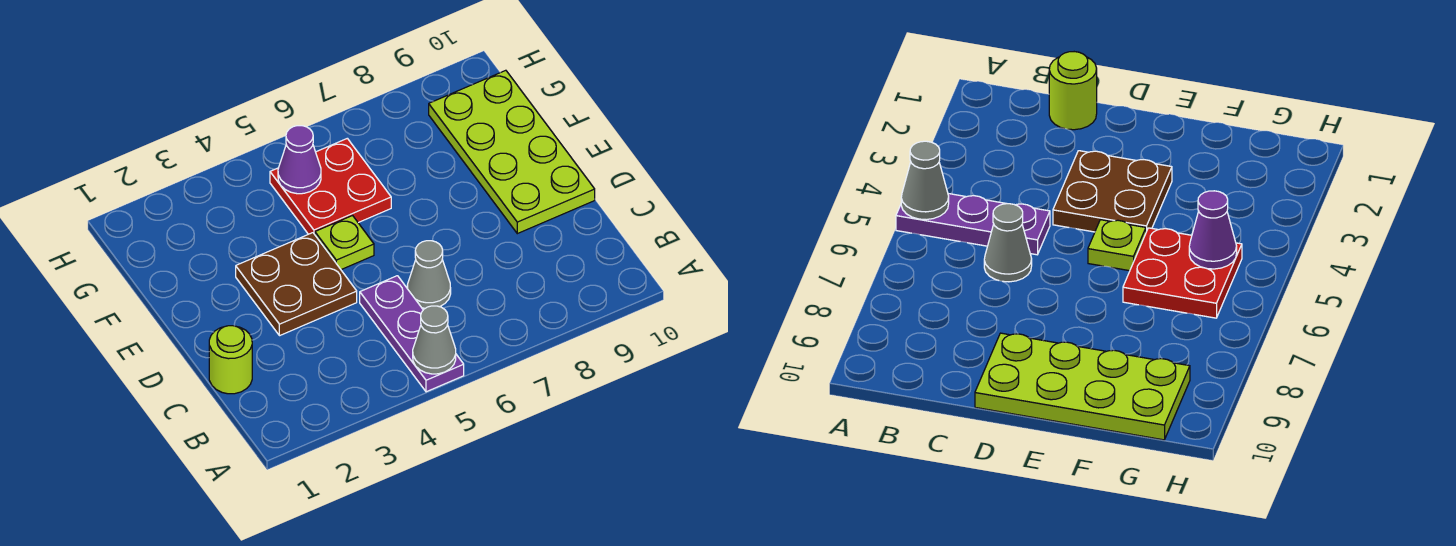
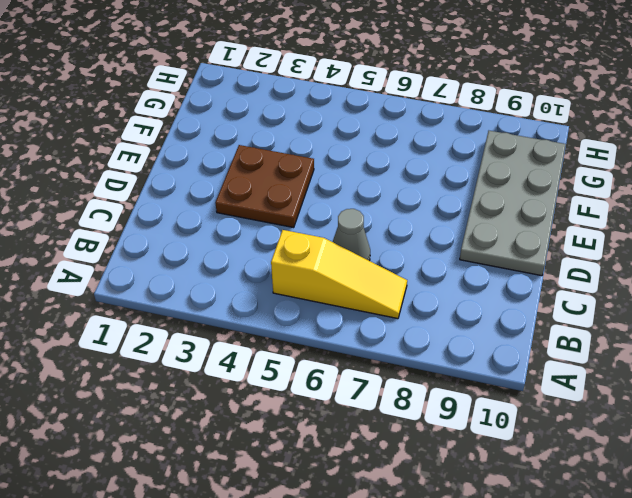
yellow 1x3 slope [271,230,407,319] -> purple 1x3 plate [360,276,464,392]
grey 2x4 plate [460,131,566,276] -> lime 2x4 plate [429,70,595,234]
none -> lime 1x1 round brick [209,326,252,394]
none -> lime 1x1 plate [315,216,374,270]

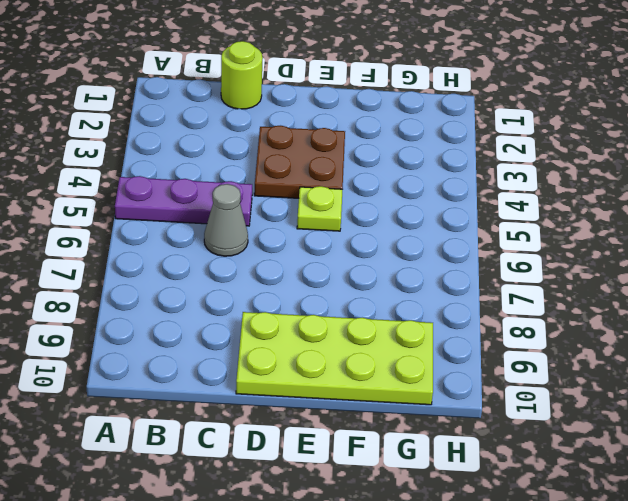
none -> red 2x2 plate [270,138,391,234]
none -> grey 1x1 cone [413,306,456,374]

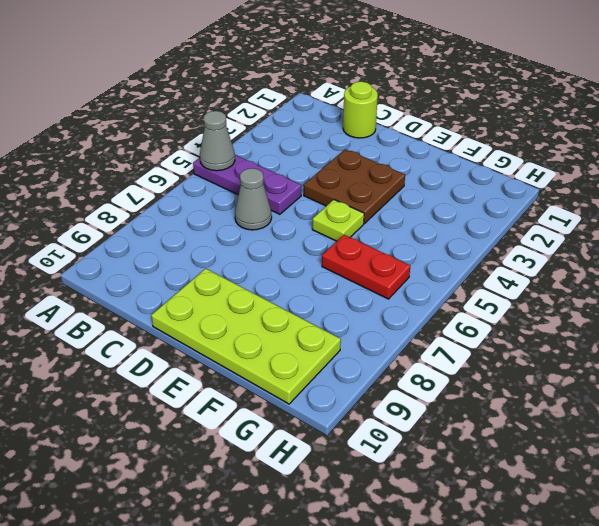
red 1x2 plate [322,235,410,299] -> red 2x2 plate [270,138,391,234]
none -> purple 1x1 cone [278,126,321,194]

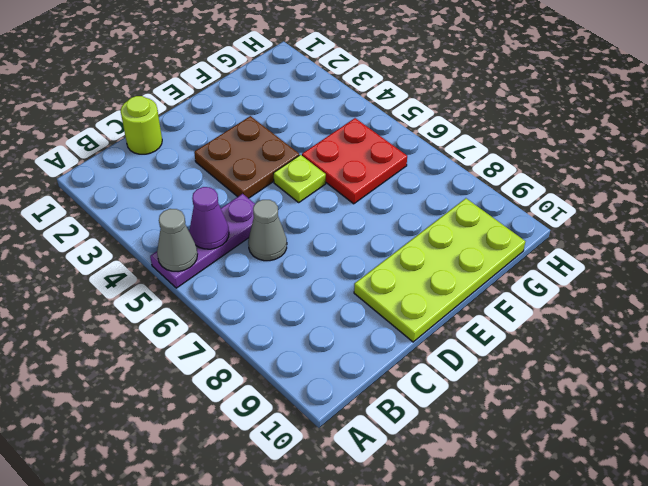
purple 1x1 cone [190,187,229,249] -> purple 1x1 cone moved to [278,126,321,194]

